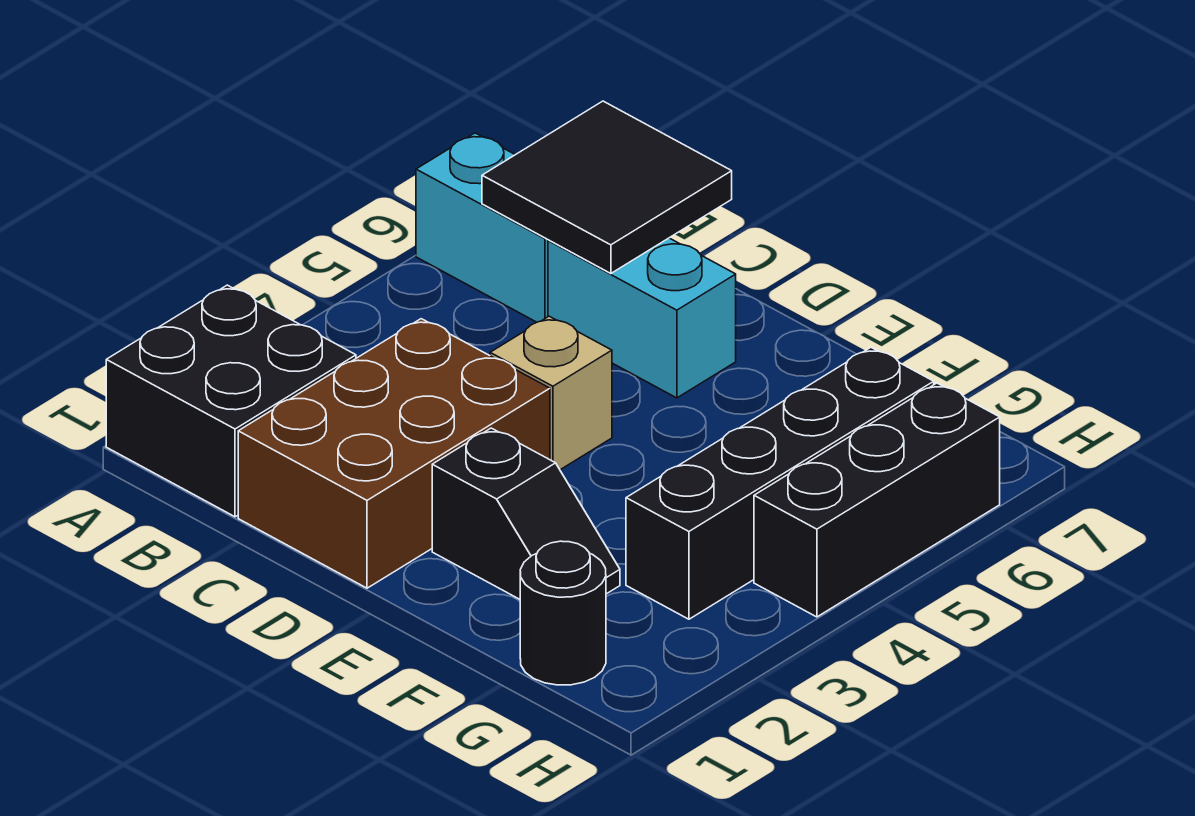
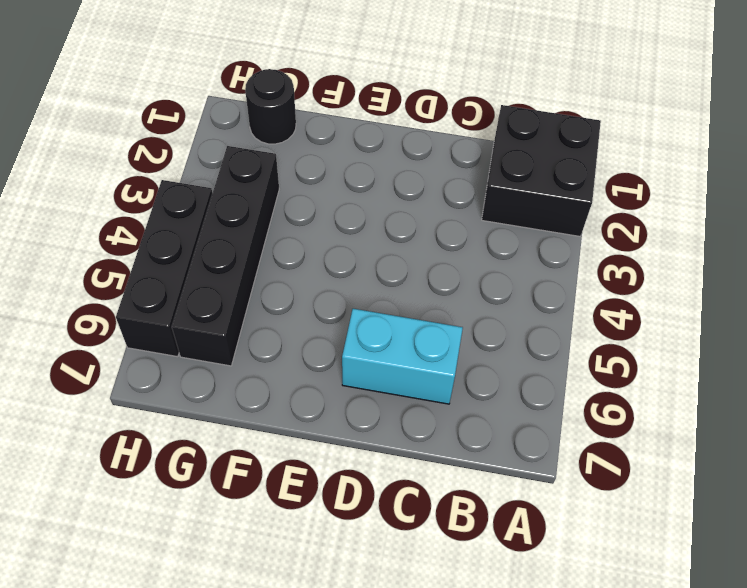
none -> cyan 1x2 brick [416,133,548,322]
none -> brown 2x3 brick [238,319,550,588]

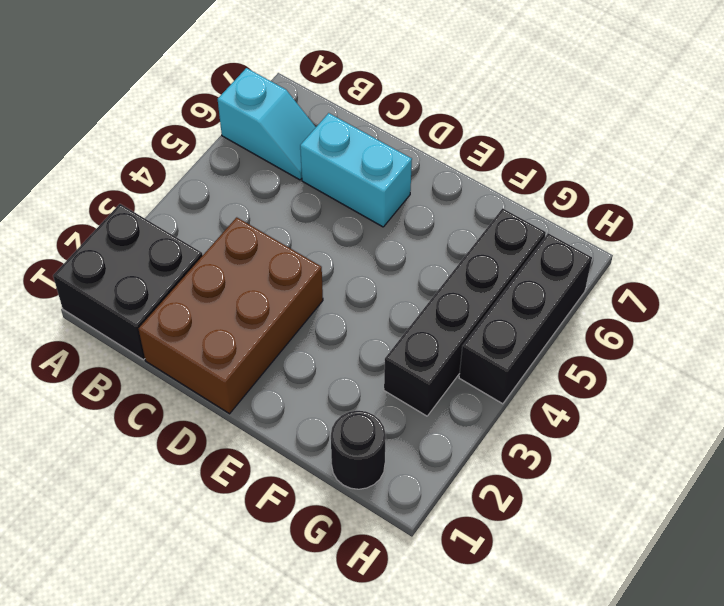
cyan 1x2 slope [218,68,316,180] -> cyan 1x2 brick [416,133,548,322]
none -> tan 1x1 brick [490,316,612,470]
none -> black 1x2 slope [432,428,620,599]

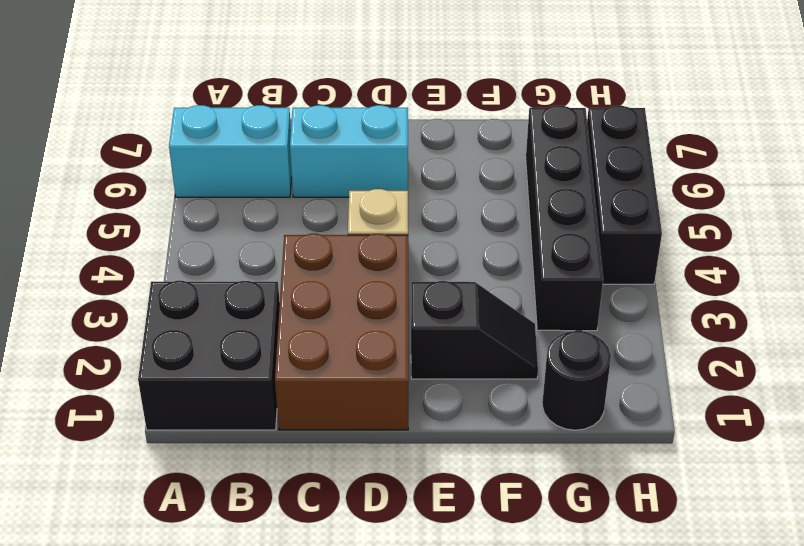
none -> black 2x2 tile [482,101,732,274]

